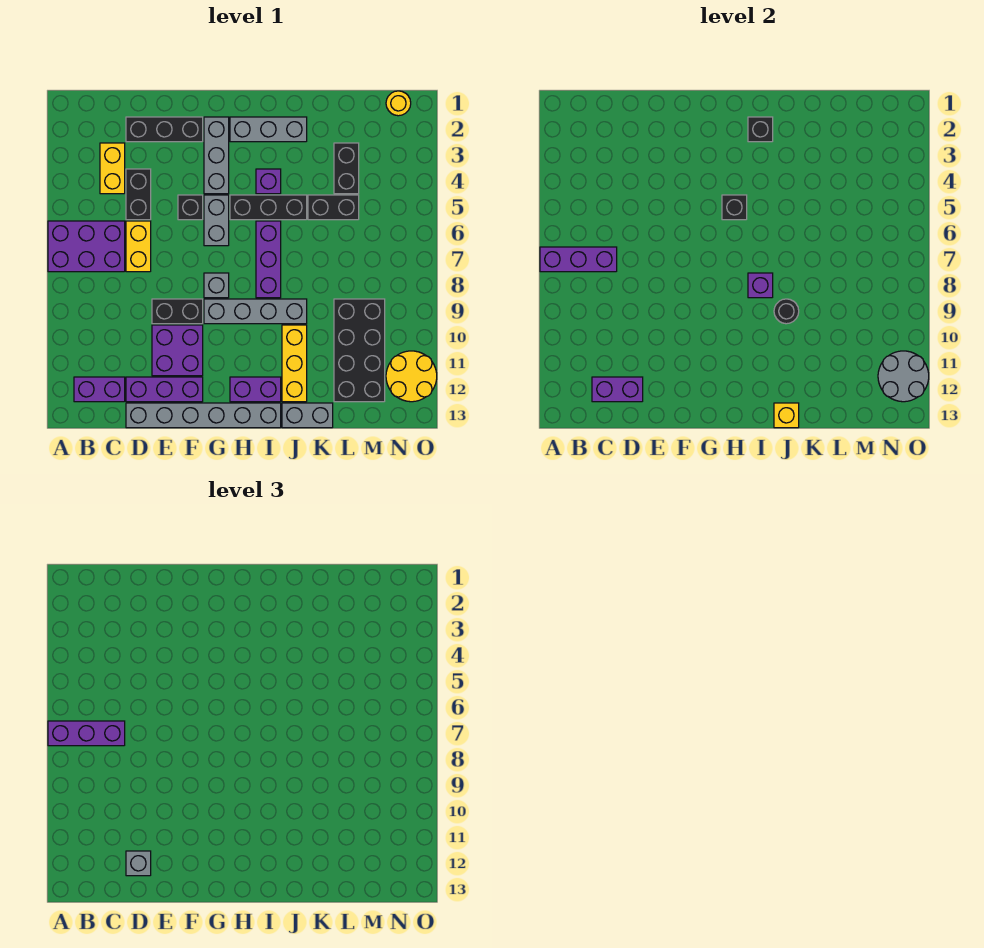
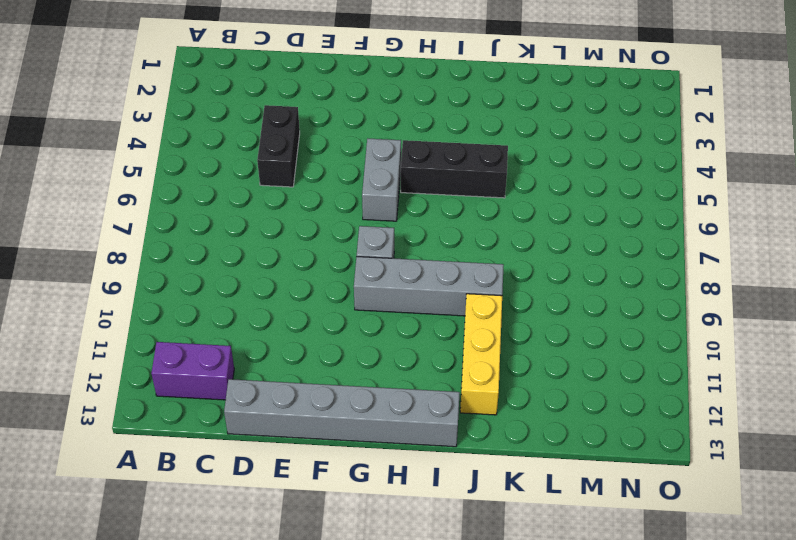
none -> purple 2x3 brick [48,221,125,272]
none -> yellow 1x2 brick [100,143,125,194]
none -> black 1x3 brick [126,117,203,142]
none -> yellow 1x2 brick [126,221,151,272]

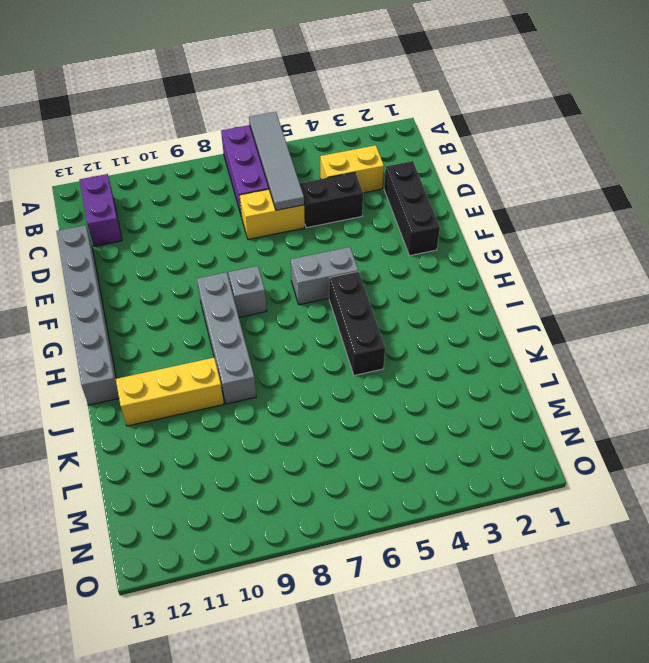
grey 1x4 tile [249,112,304,210] -> none
none -> purple 1x3 brick [126,377,203,402]
none -> black 1x2 brick [152,299,203,324]
none -> purple 2x2 brick [152,325,203,376]
none -> black 1x1 brick [178,195,203,220]

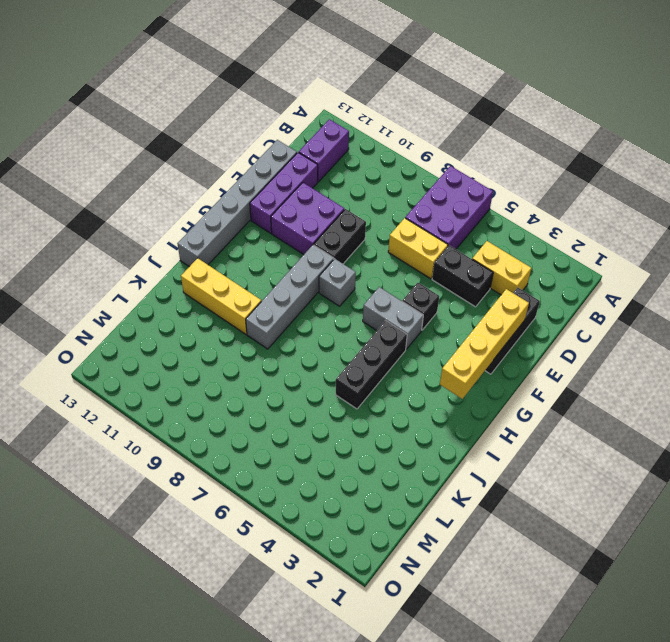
yellow 1x4 brick [440,289,529,399] -> none
none -> grey 1x3 brick [204,117,229,194]
none -> grey 1x3 brick [230,117,307,142]
none -> purple 1x2 brick [230,377,281,402]
none -> purple 1x1 brick [256,169,281,194]

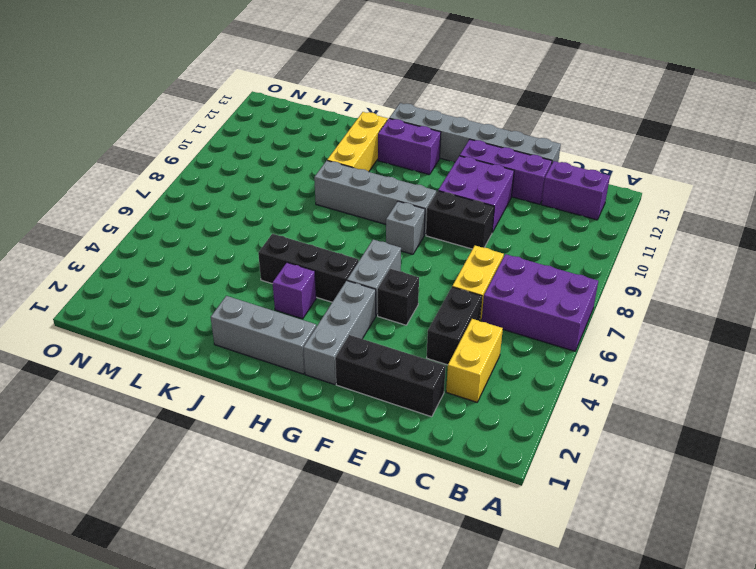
none -> purple 1x3 brick [256,221,281,298]
none -> grey 1x2 brick [282,403,333,428]
none -> black 1x2 brick [308,195,359,220]
none -> black 1x2 brick [334,143,359,194]

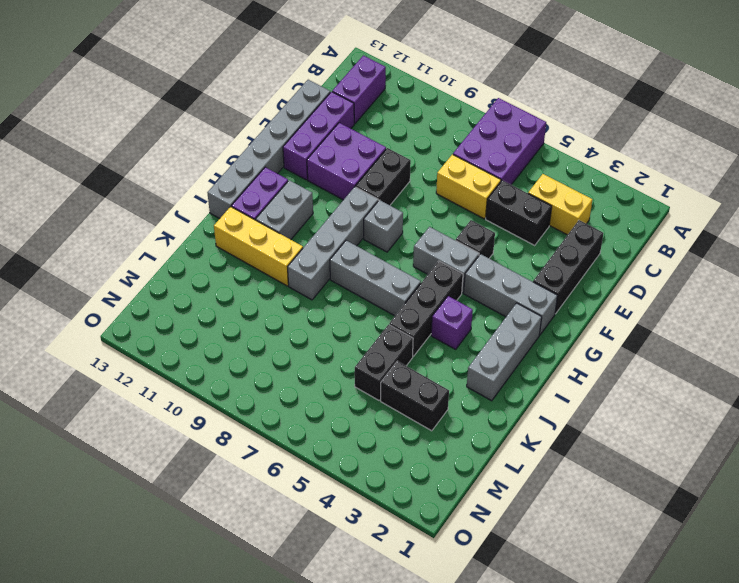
grey 1x2 brick [256,180,313,240] -> grey 1x2 brick moved to [282,403,333,428]
grey 1x3 brick [330,240,421,316] -> purple 1x3 brick [256,221,281,298]
none -> black 2x4 brick [334,299,385,402]
none -> yellow 1x1 round brick [386,91,411,116]
none -> yellow 2x2 round brick [386,351,437,402]
none -> purple 1x3 brick [540,247,617,272]

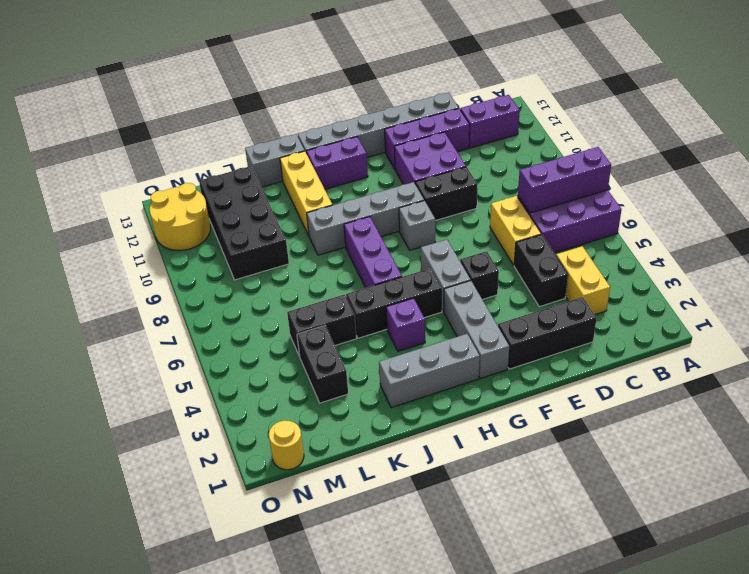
none -> purple 1x2 brick [592,377,643,402]
none -> black 1x1 brick [722,195,747,220]
none -> black 1x1 brick [748,117,773,142]
none -> purple 1x1 brick [748,273,773,298]

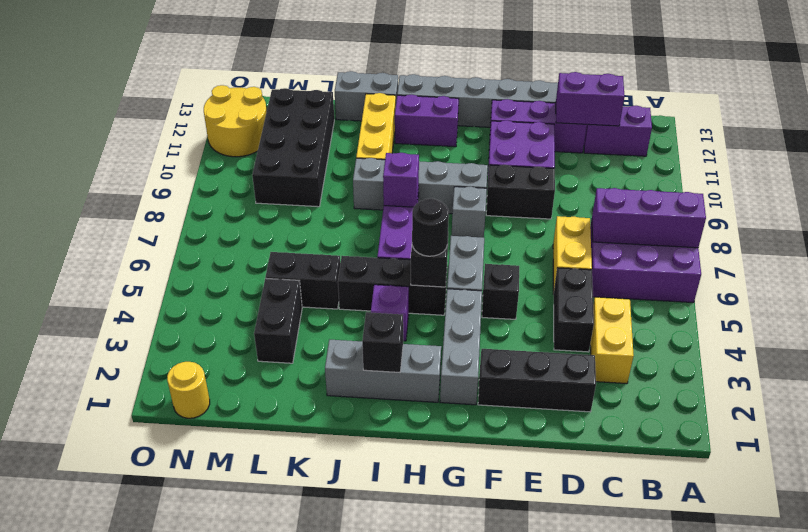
black 1x1 round brick [412,198,449,256] -> black 1x1 round brick moved to [774,299,799,324]
none -> yellow 1x1 brick [774,403,799,428]
none -> grey 2x2 round brick [878,351,929,402]
none -> purple 1x3 brick [48,721,125,746]
none -> grey 1x1 brick [126,851,151,876]

